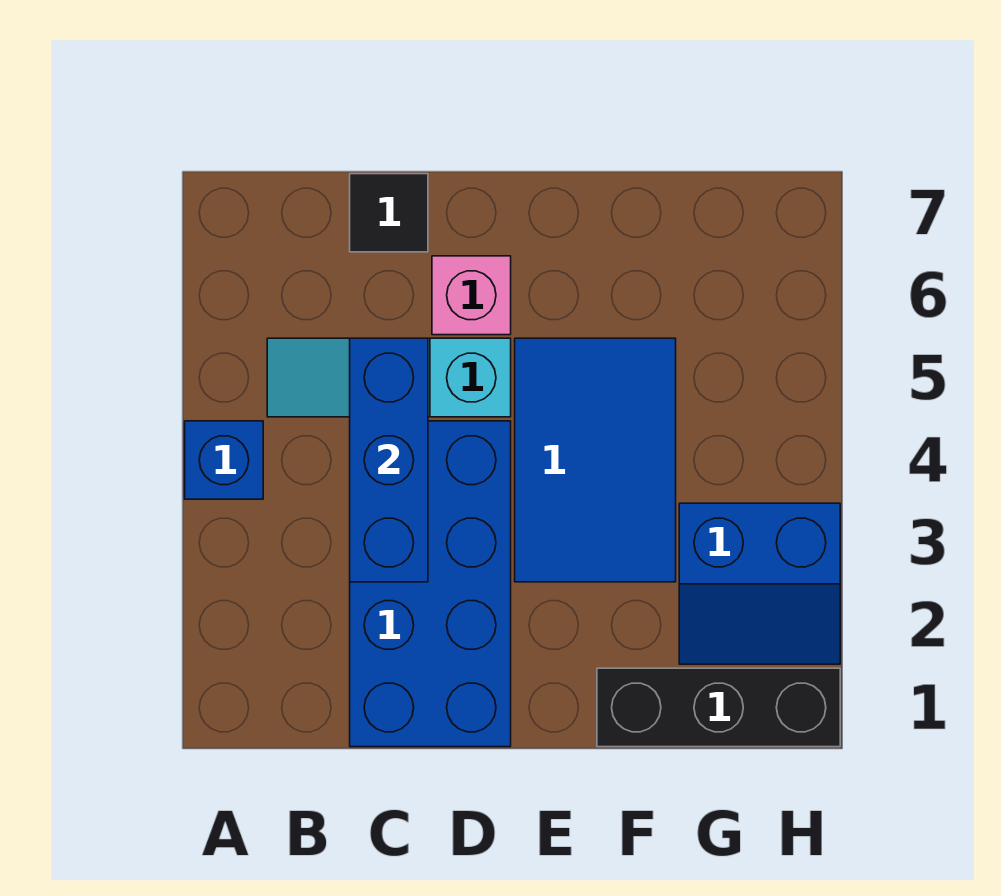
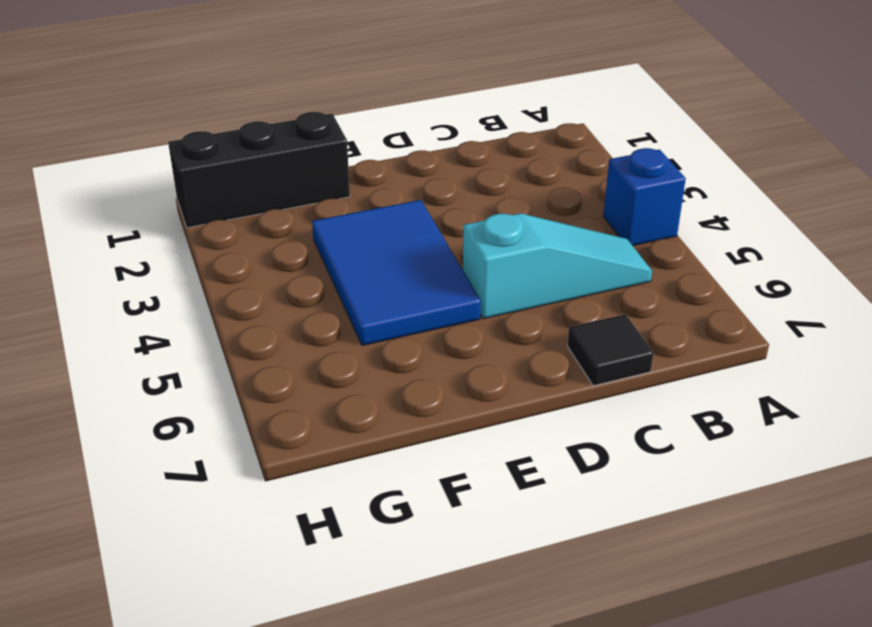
none -> blue 2x4 brick [350,421,511,747]
none -> pink 1x1 brick [432,256,511,335]

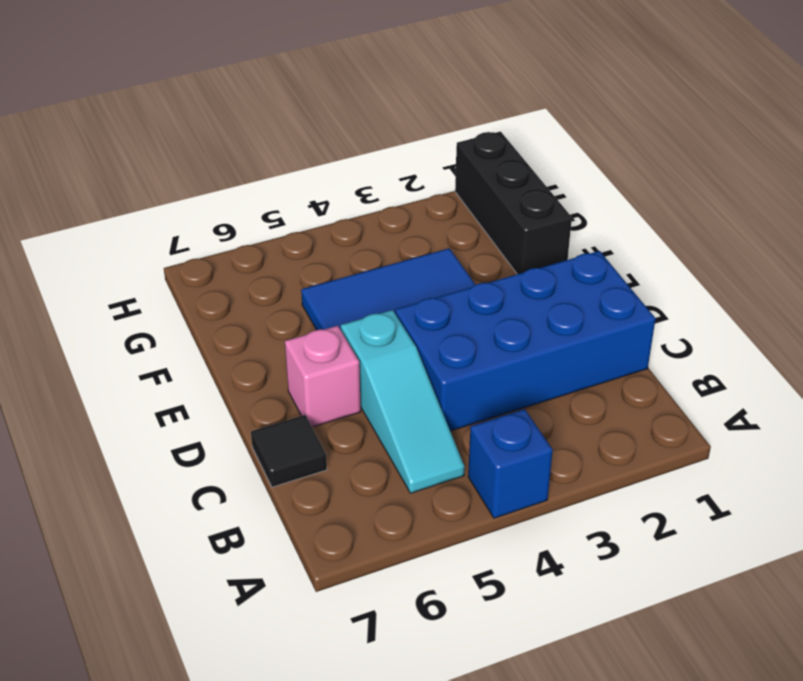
none -> blue 2x2 slope [679,503,840,664]
none -> blue 1x3 brick [350,338,428,582]

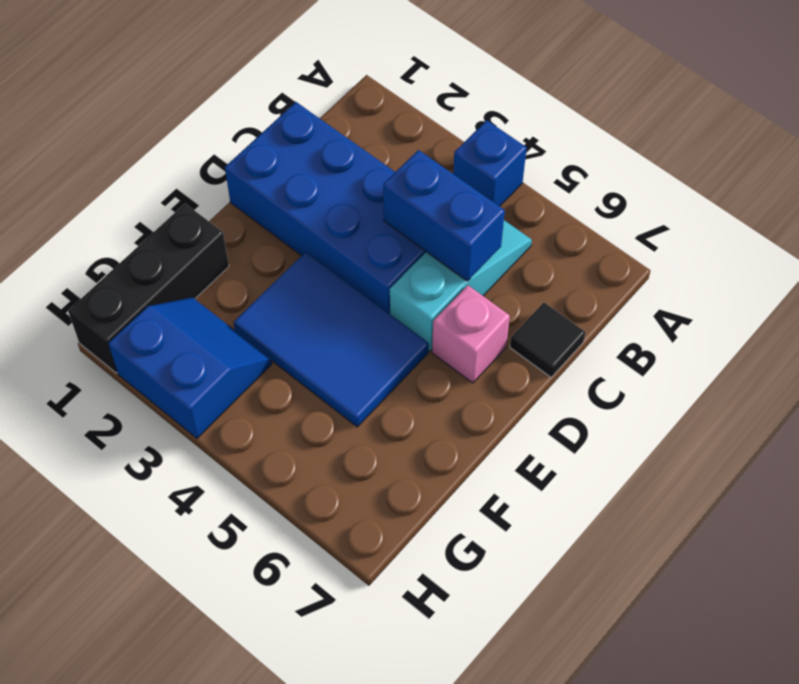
blue 1x2 brick [383,150,505,281] -> blue 1x3 brick [350,338,428,582]
blue 2x2 slope [108,297,272,438] -> blue 2x2 slope turned to [679,503,840,664]

